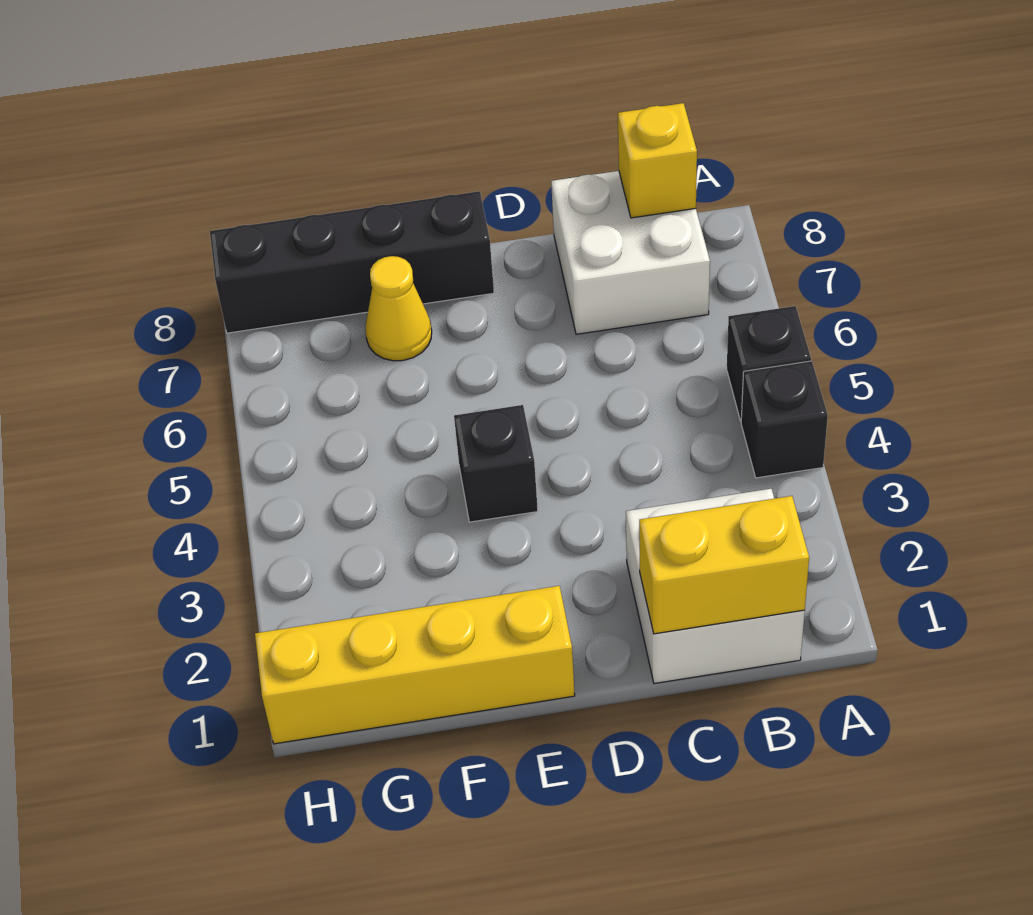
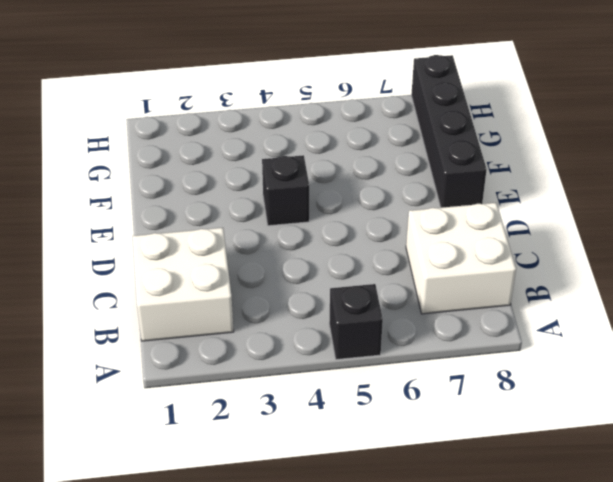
none -> black 1x1 brick [741,361,828,478]
none -> yellow 1x4 brick [255,586,575,744]

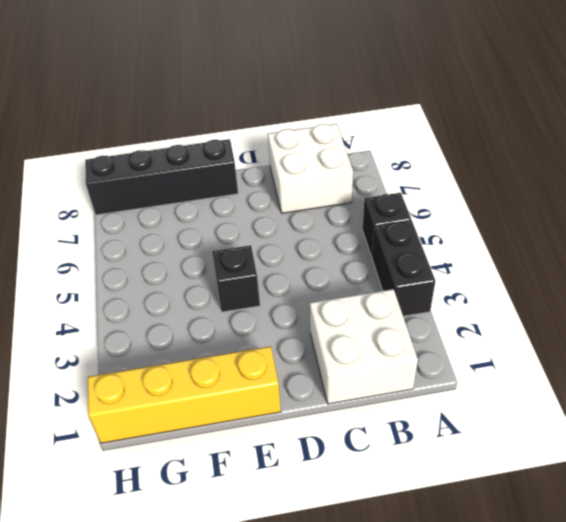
black 1x2 brick [372,220,435,316] -> black 1x1 brick [741,361,828,478]
none -> yellow 1x1 cone [365,256,432,361]
none -> yellow 1x2 brick [639,496,809,634]

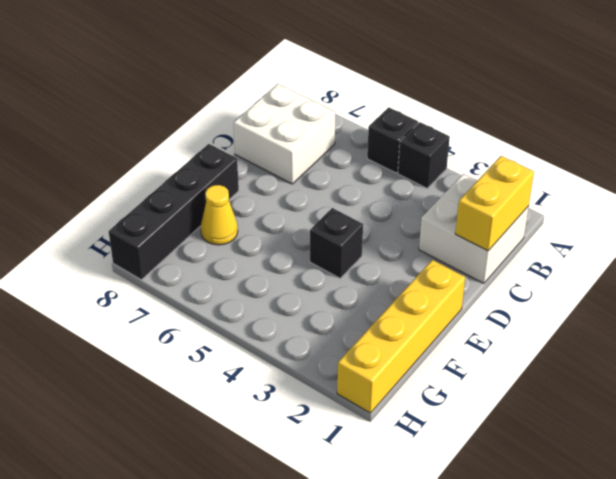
none -> yellow 1x1 brick [618,103,697,218]

